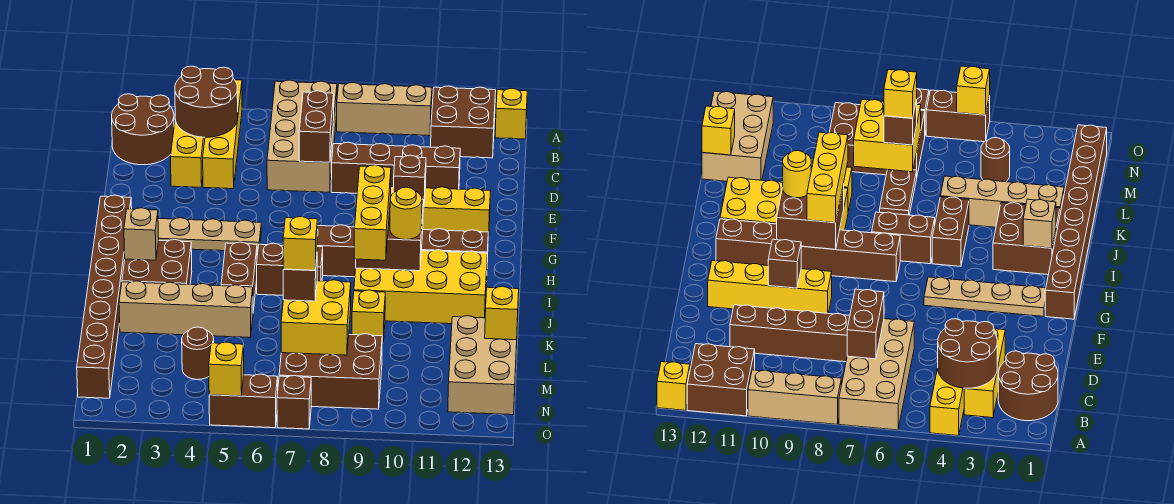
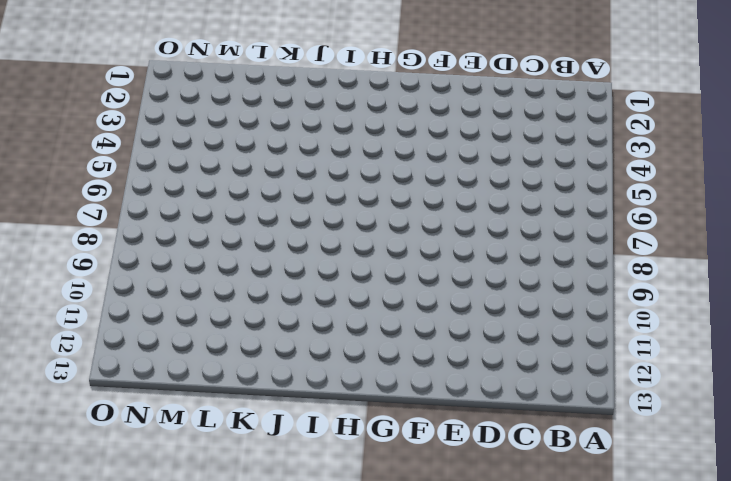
none -> yellow 1x4 brick [203,80,242,189]
none -> tan 2x4 brick [267,80,337,192]
none -> tan 1x3 brick [337,83,432,136]
none -> brown 2x2 brick [431,86,496,158]

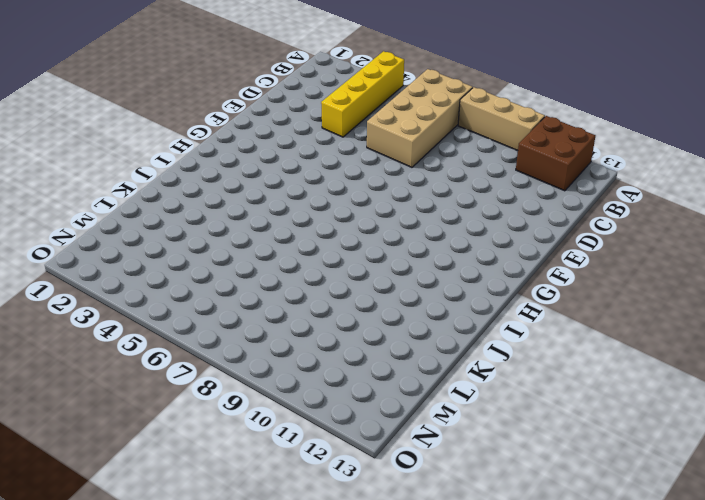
none -> yellow 1x1 brick [495,88,527,139]
none -> brown 2x2 round brick [112,94,174,165]
none -> yellow 1x3 brick [171,120,205,187]
none -> brown 1x4 brick [331,142,460,193]

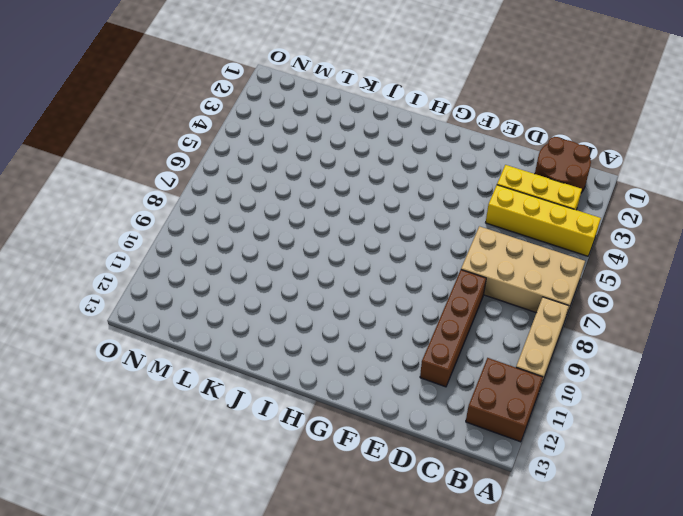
none -> yellow 1x1 brick [495,88,527,139]
none -> yellow 1x4 brick [391,187,490,240]
none -> brown 1x8 brick [77,195,132,398]
none -> tan 1x4 plate [158,218,261,252]

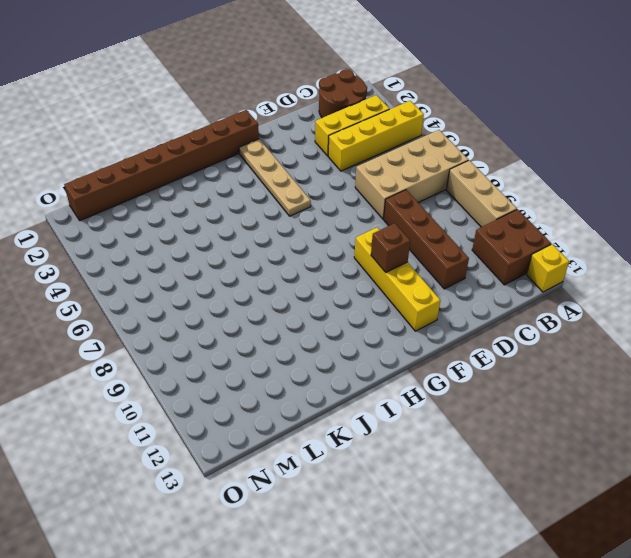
none -> brown 1x6 brick [317,225,488,277]
none -> brown 2x2 brick [122,240,192,285]
none -> brown 1x2 brick [221,242,257,311]
none -> brown 1x2 brick [257,243,323,295]

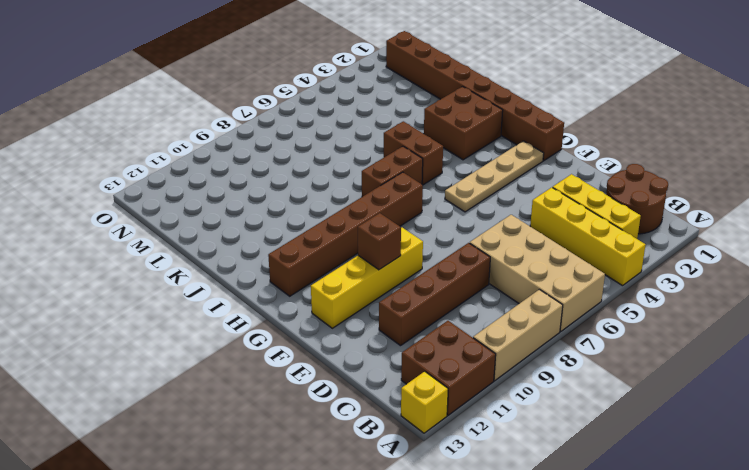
none -> yellow 2x4 brick [354,250,487,324]
none -> tan 1x4 brick [119,281,253,337]
none -> brown 1x2 plate [880,170,917,215]
none -> yellow 1x1 brick [352,290,385,343]

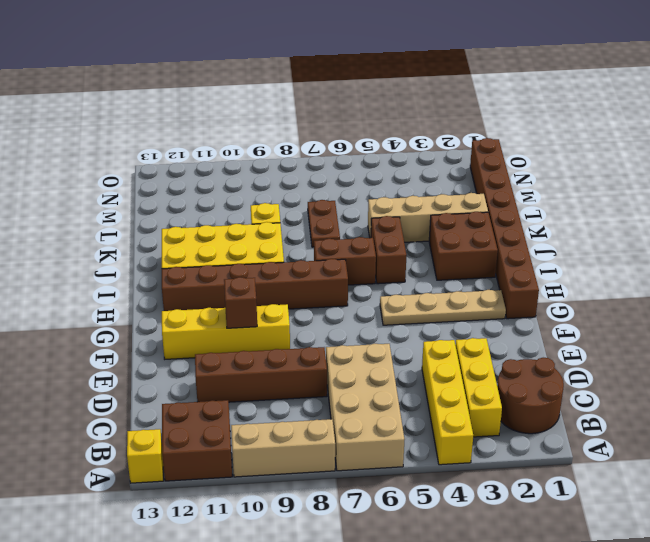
none -> tan 2x3 brick [448,316,517,415]
none -> brown 1x1 round brick [182,327,214,380]
none -> brown 2x3 brick [279,334,382,409]
none -> brown 1x2 brick [209,374,278,428]

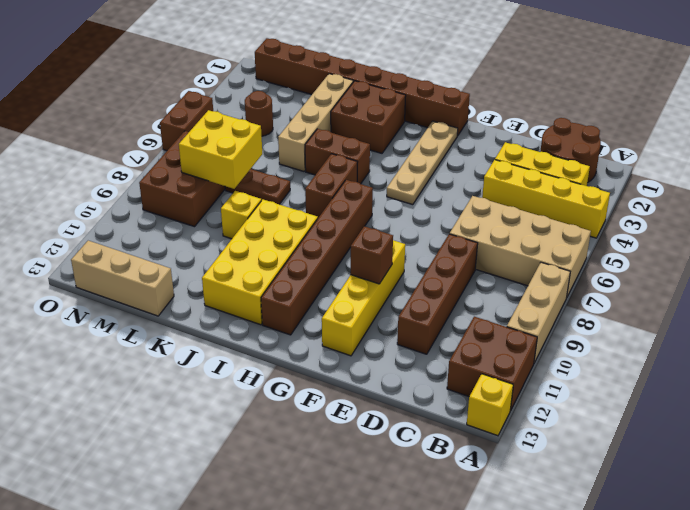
tan 1x3 brick [71,241,174,316] -> tan 2x3 brick [448,316,517,415]
none -> brown 1x1 brick [277,376,311,429]
none -> brown 2x2 round brick [175,66,238,137]
none -> brown 1x2 brick [299,91,334,162]
none -> brown 2x2 brick [356,199,424,271]

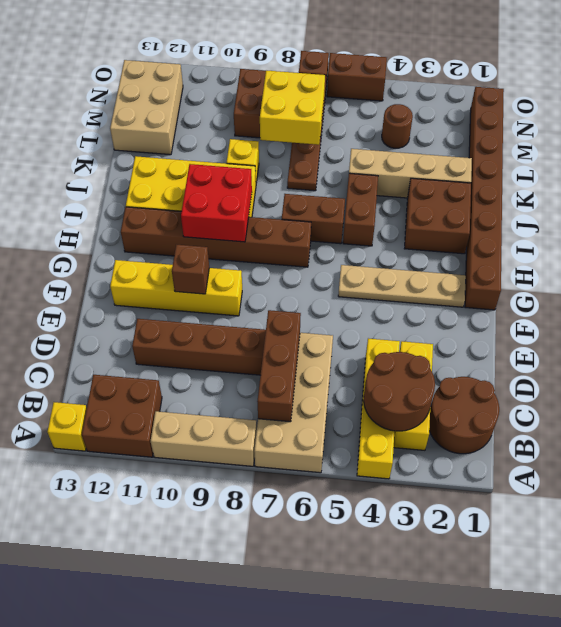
brown 1x3 brick [257,310,301,422] -> brown 1x2 brick [299,91,334,162]
red 2x2 brick [181,164,252,242] -> brown 2x2 brick [356,199,424,271]
none -> tan 1x1 brick [124,208,159,260]
none -> yellow 1x1 brick [485,286,519,340]
none -> yellow 1x1 brick [209,342,244,396]
none -> yellow 1x3 brick [354,165,391,260]

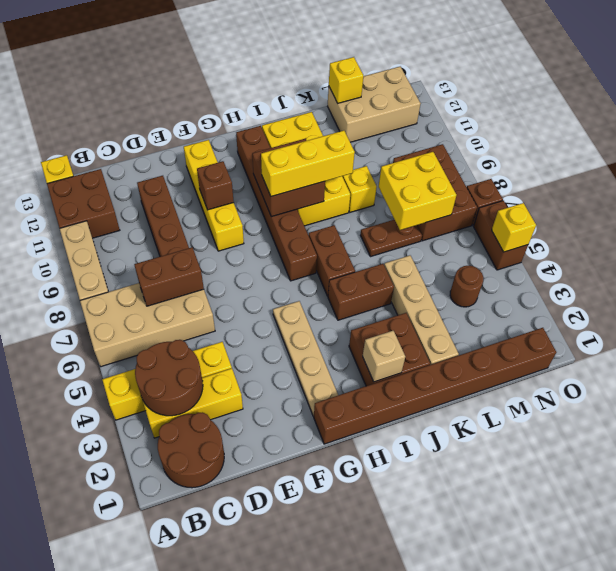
none -> yellow 1x1 round brick [390,187,422,240]
none -> brown 1x1 brick [283,259,317,301]
none -> yellow 1x1 brick [283,217,317,270]

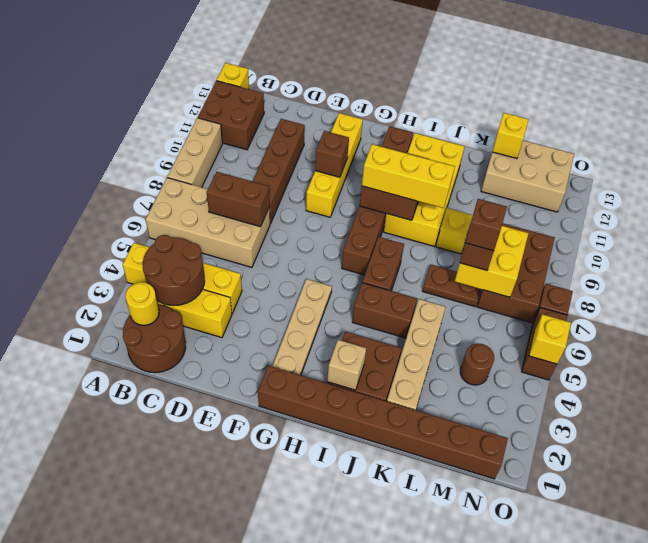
yellow 1x1 round brick [126,282,159,325] -> yellow 1x1 round brick moved to [390,187,422,240]
brown 1x1 brick [465,199,507,251] -> yellow 1x1 brick [283,217,317,270]

